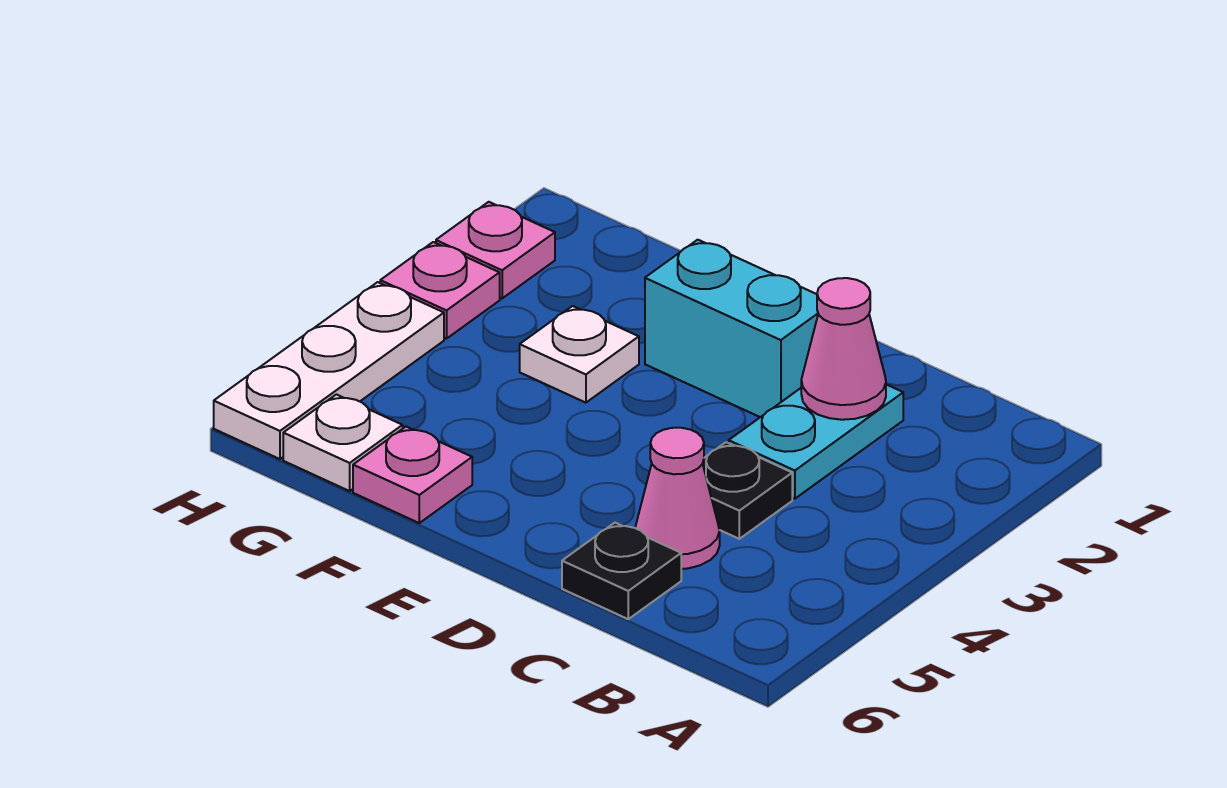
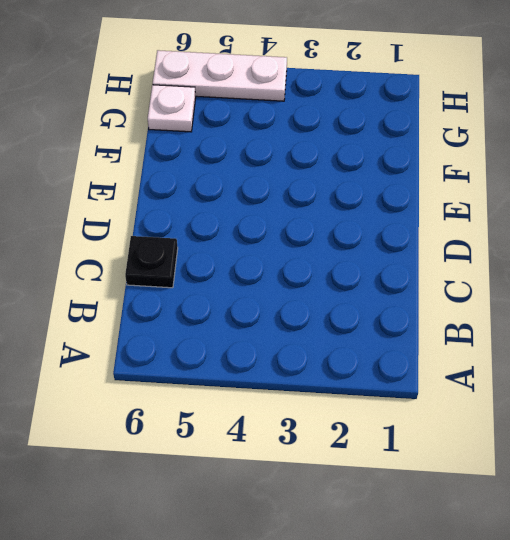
none -> cyan 1x2 plate [729,385,903,499]
none -> black 1x1 plate [703,442,792,539]
none -> pink 1x1 cone [635,428,720,569]

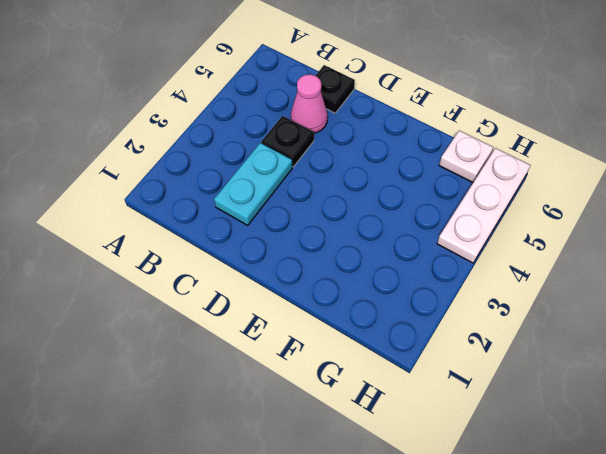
none -> cyan 1x2 brick [645,240,818,417]
none -> white 1x1 plate [520,306,639,403]
none -> pink 1x1 plate [353,427,472,523]

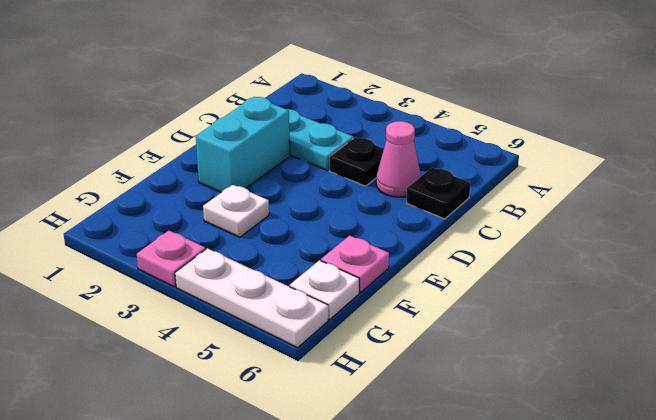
none -> pink 1x1 plate [436,202,555,298]
none -> pink 1x1 cone [801,278,886,420]

